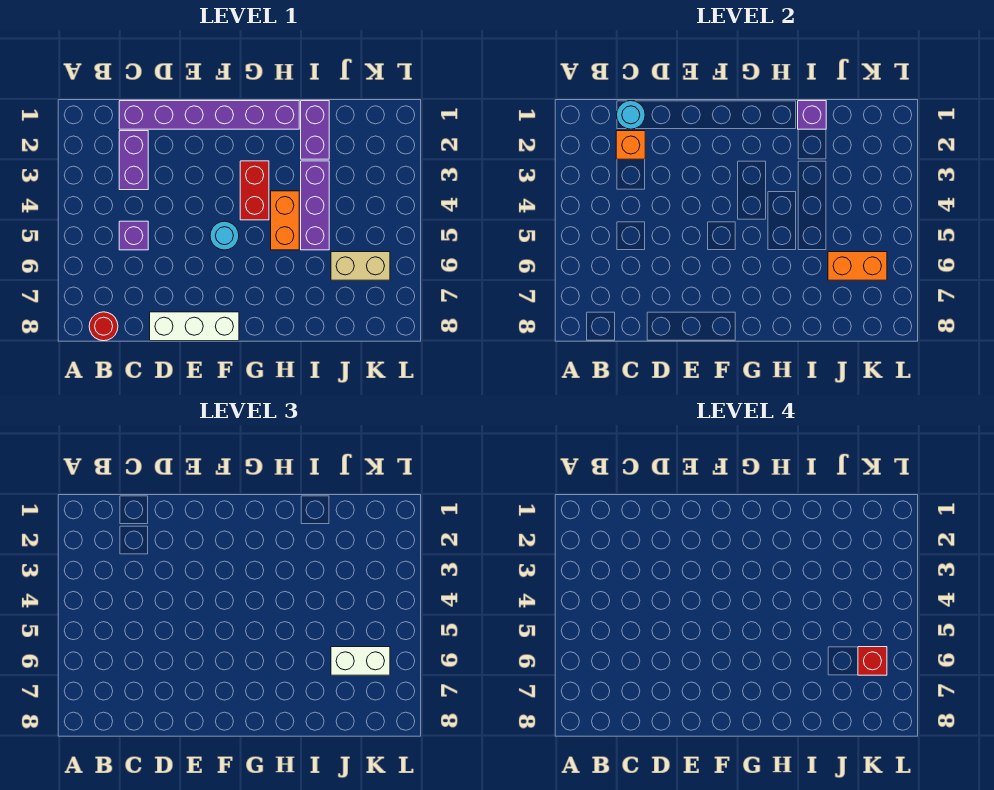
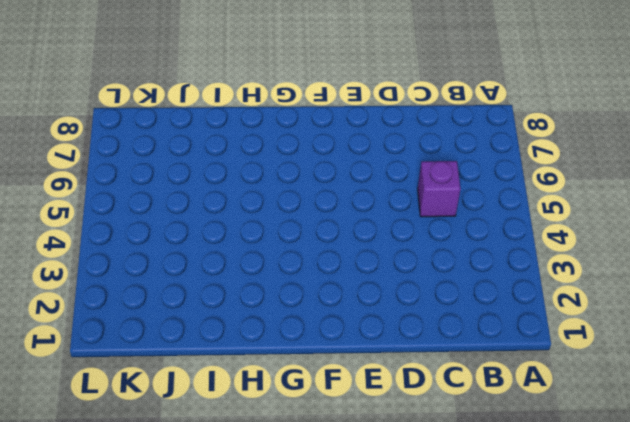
none -> red 1x1 round brick [89,312,118,341]
none -> purple 1x6 brick [119,101,299,129]
none -> purple 1x2 brick [119,131,148,190]

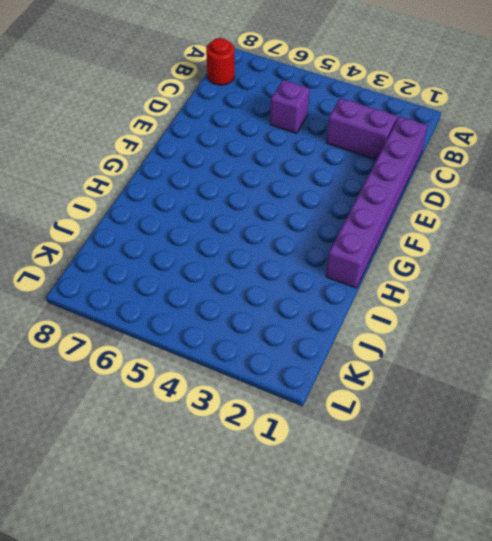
none -> white 1x3 brick [150,312,239,341]
none -> cyan 1x1 round brick [210,221,239,250]
none -> red 1x2 brick [240,161,269,220]

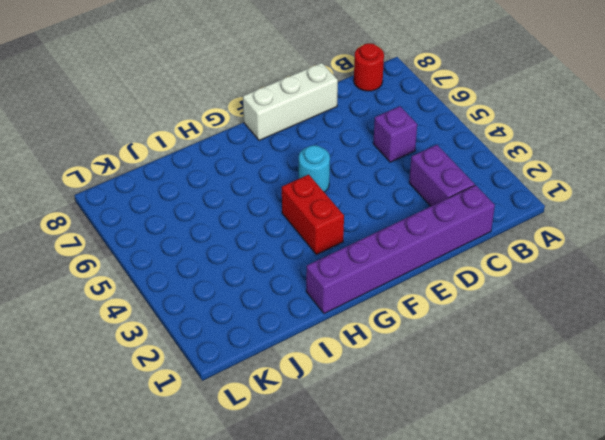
none -> orange 1x2 brick [271,191,299,250]
none -> purple 1x2 brick [301,101,329,159]
none -> purple 1x3 brick [301,161,329,250]

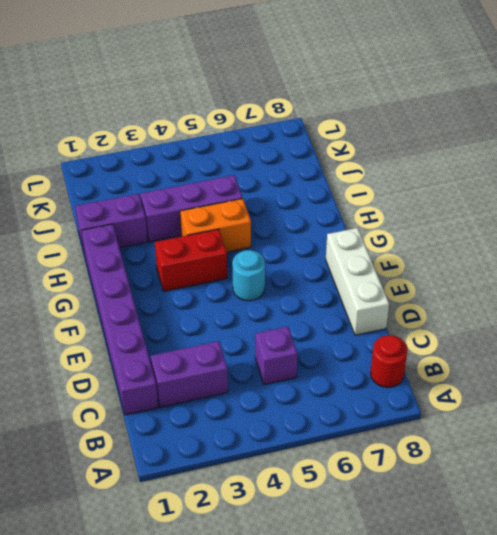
none -> tan 1x2 brick [331,252,390,280]
none -> cyan 1x1 round brick [617,101,645,129]
none -> orange 1x1 brick [616,131,645,159]

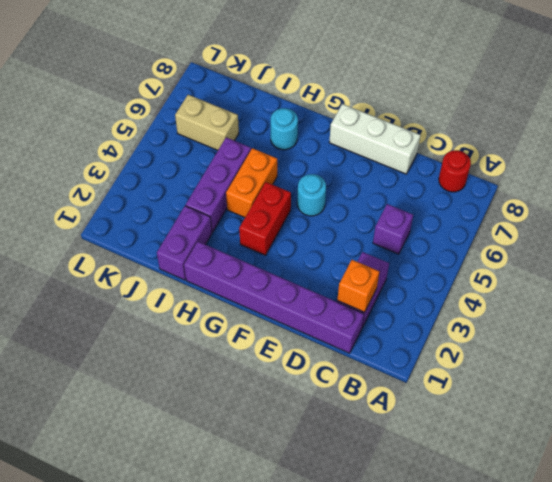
cyan 1x1 round brick [271,108,298,150] -> cyan 1x1 round brick moved to [617,101,645,129]
none -> purple 1x1 brick [798,101,826,129]
none -> orange 1x2 brick [828,252,887,280]
none -> white 1x2 brick [331,647,390,675]

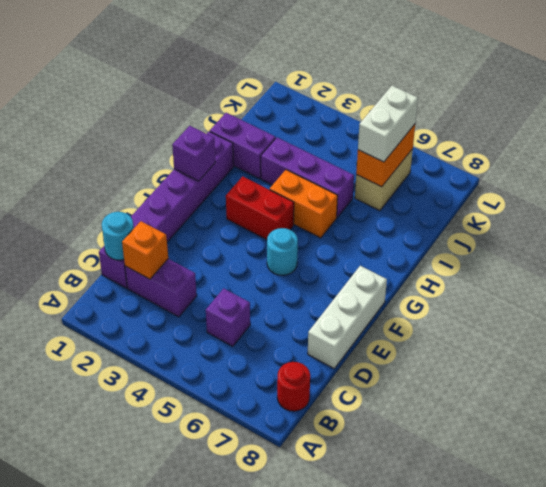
purple 1x1 brick [172,126,215,181] -> purple 1x1 brick moved to [798,101,826,129]
none -> red 1x1 brick [858,647,887,675]

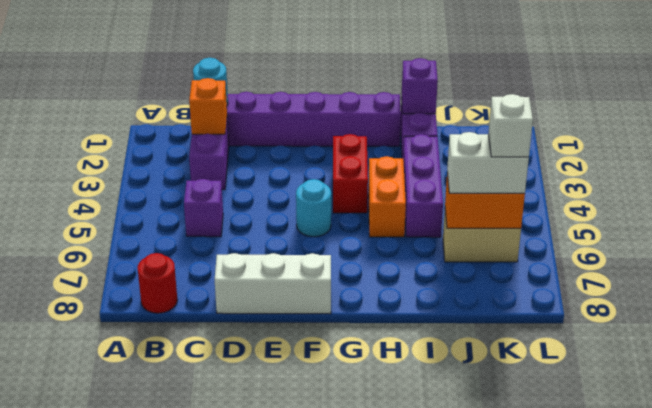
white 1x1 brick [488,94,533,157] -> red 1x1 brick [858,647,887,675]

